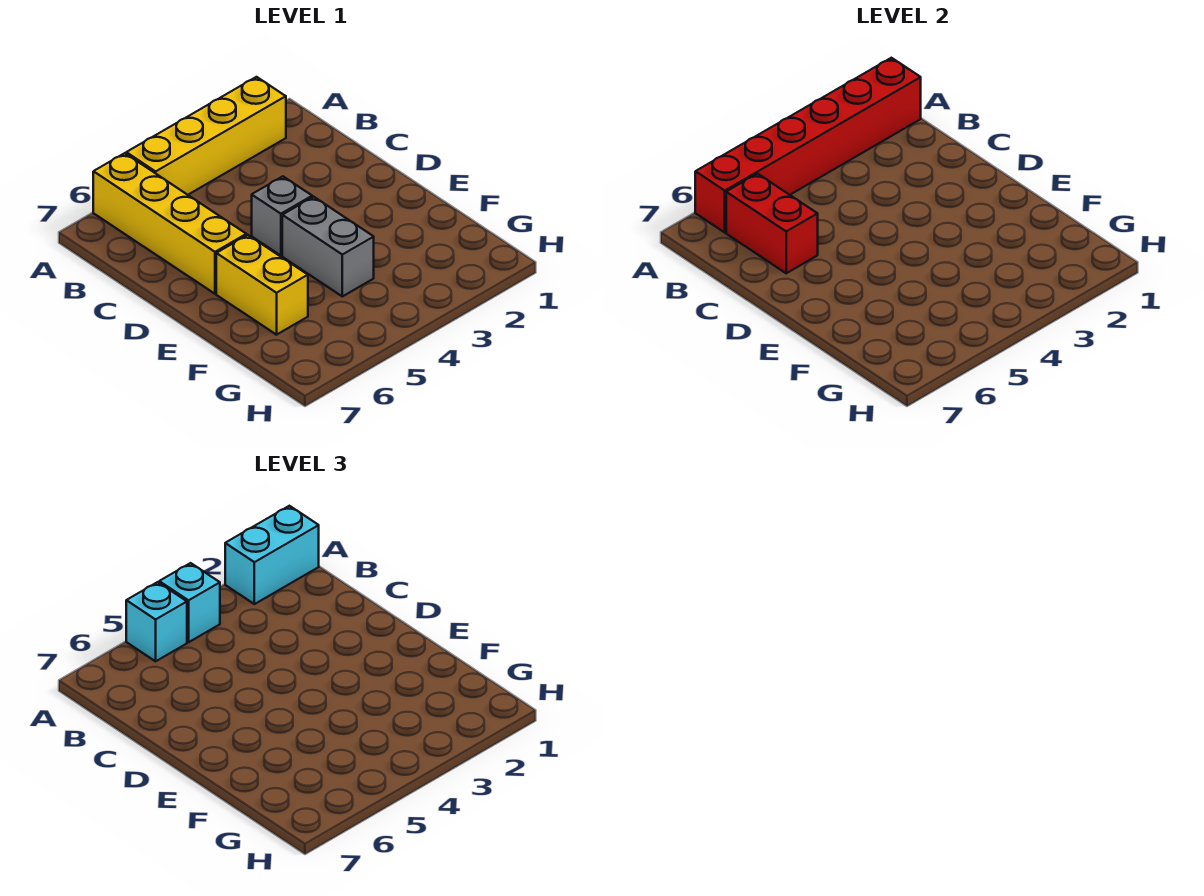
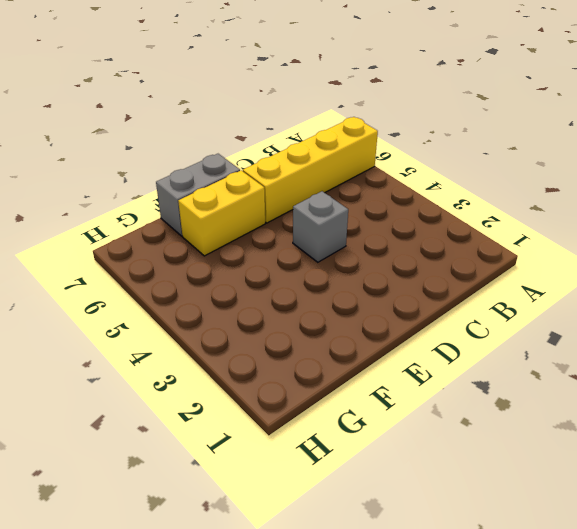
grey 1x2 brick [156,154,240,236] -> grey 1x2 brick moved to [282,197,374,296]
none -> yellow 1x4 brick [126,77,286,195]
none -> red 1x6 brick [695,58,921,232]

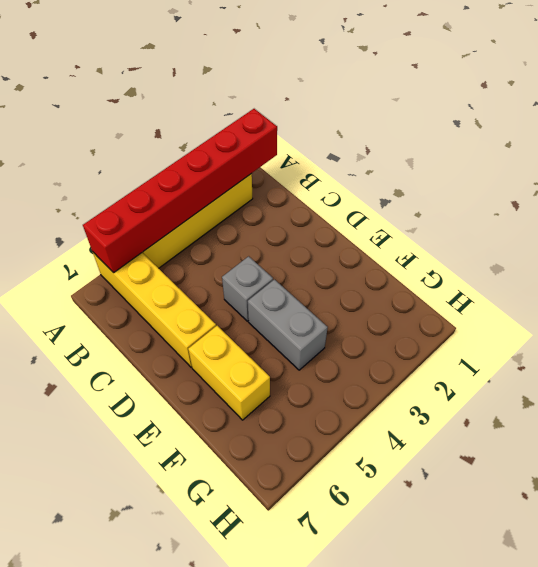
none -> red 1x2 brick [726,174,818,273]
none -> cyan 1x2 brick [225,506,319,604]

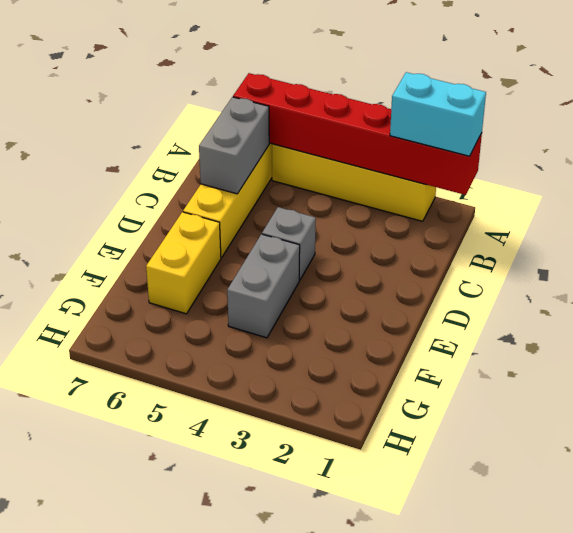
grey 1x2 brick [199,97,269,194] -> red 1x2 brick [726,174,818,273]
none -> cyan 1x1 brick [159,563,220,642]
none -> cyan 1x1 brick [126,582,187,661]

